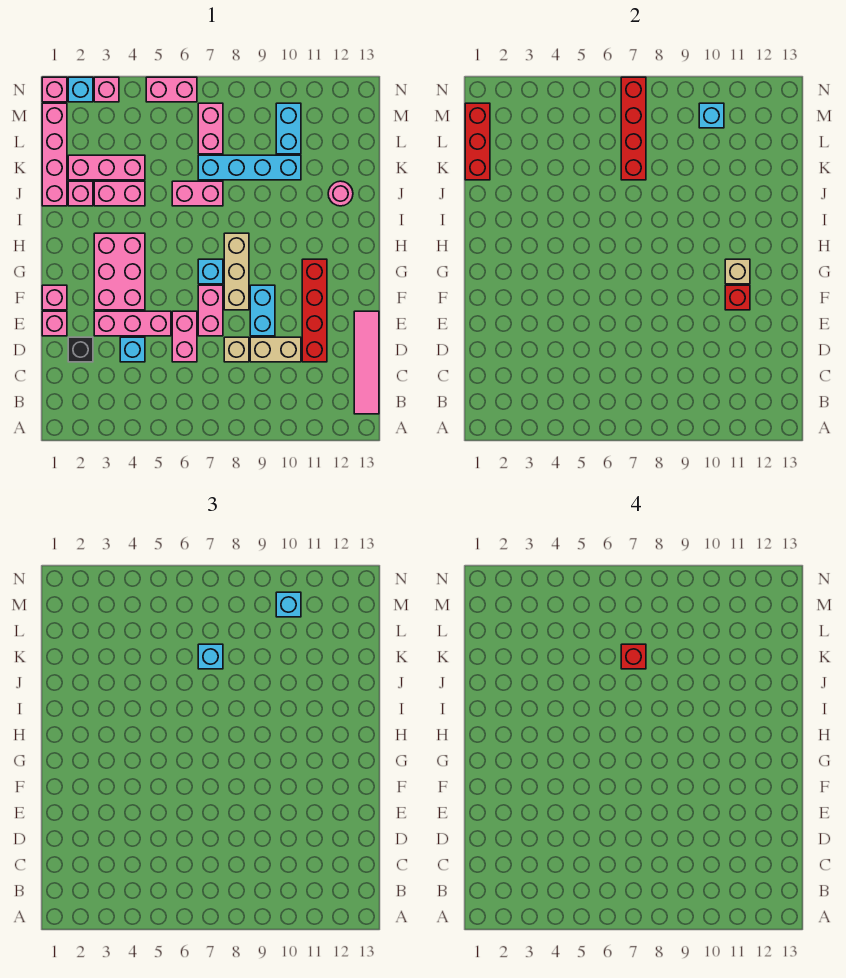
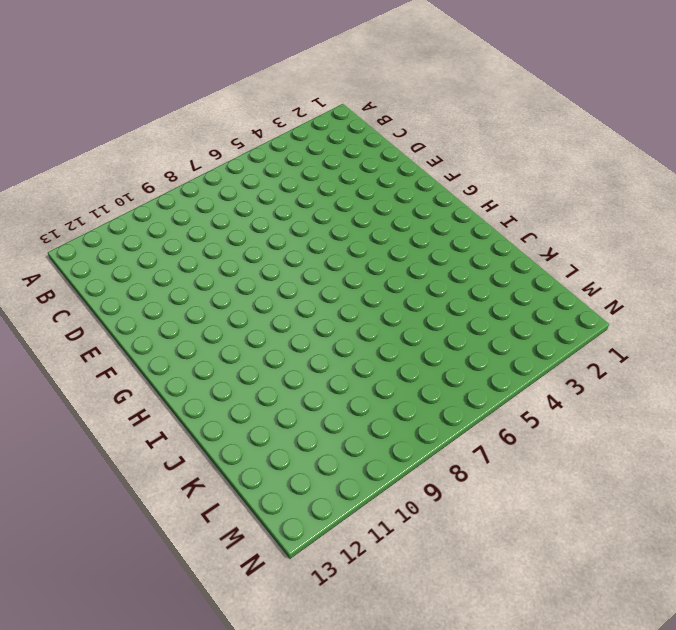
none -> pink 1x4 tile [354,311,379,414]
none -> black 1x1 brick [68,337,93,362]
none -> cyan 1x1 brick [120,337,145,362]
none -> pink 1x2 brick [172,311,197,362]

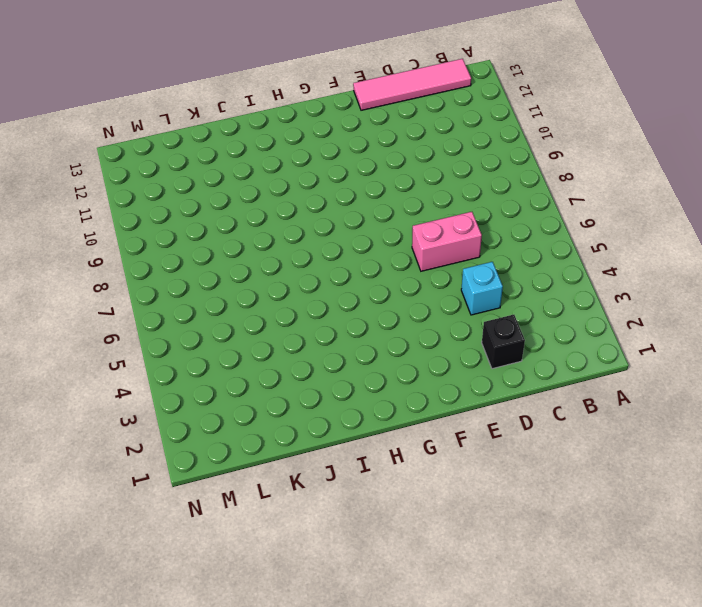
none -> tan 1x1 brick [224,337,249,362]
none -> tan 1x2 brick [250,337,301,362]
none -> red 1x4 brick [302,259,327,362]
none -> pink 1x1 brick [42,311,67,336]

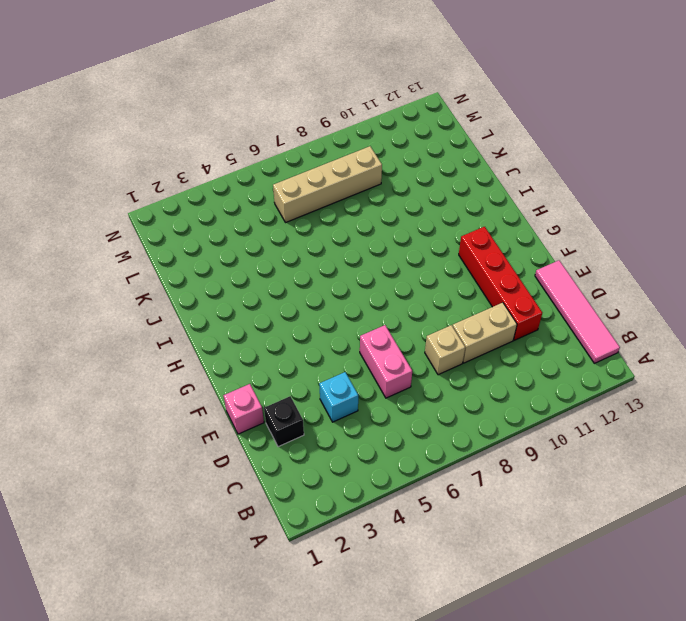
tan 1x4 brick [273,146,382,223] -> pink 1x2 brick [198,103,223,154]
none -> pink 1x3 brick [94,311,171,336]
none -> pink 1x2 brick [198,285,223,336]
none -> cyan 1x2 brick [250,285,275,336]
none -> pink 1x1 brick [42,285,67,310]

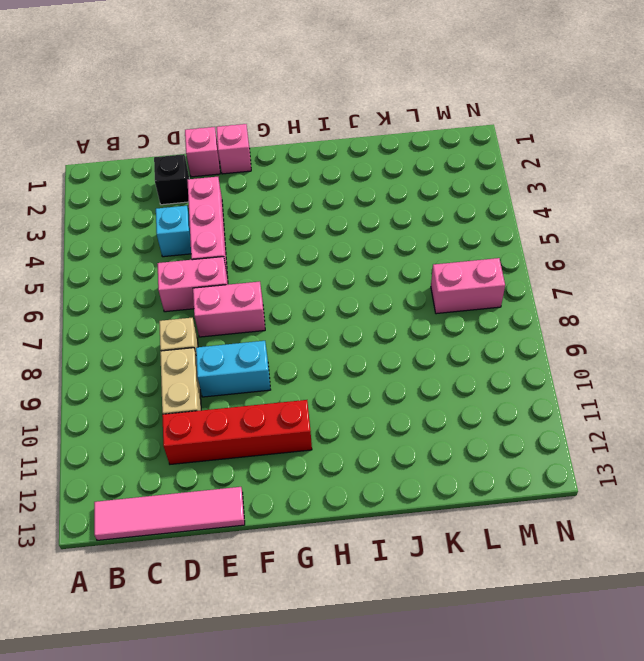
none -> pink 2x3 brick [94,233,145,310]
none -> tan 1x3 brick [224,233,249,310]
none -> cyan 1x1 brick [198,259,223,284]
none -> pink 1x4 brick [42,103,67,206]

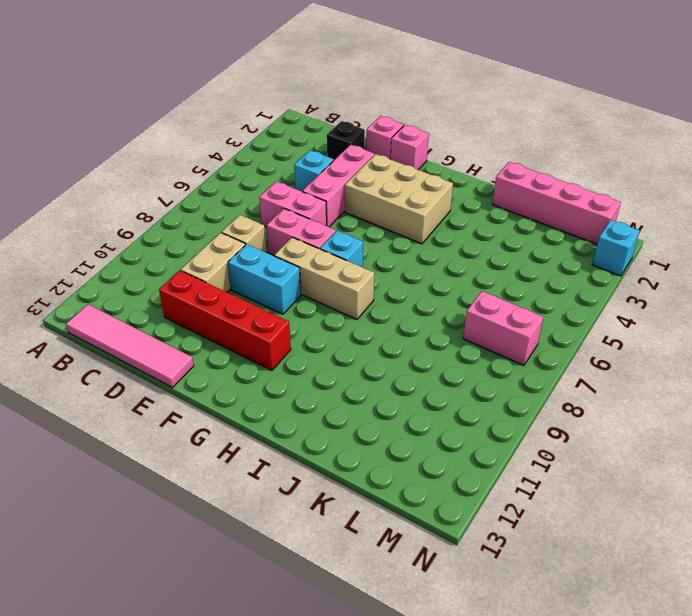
tan 2x3 brick [345,154,453,244] -> pink 2x3 brick [94,233,145,310]
none -> pink 1x1 brick [68,181,93,206]
none -> pink 1x2 brick [94,181,145,206]
none -> pink 1x2 brick [172,181,223,206]
none -> pink 1x1 round brick [328,181,353,206]

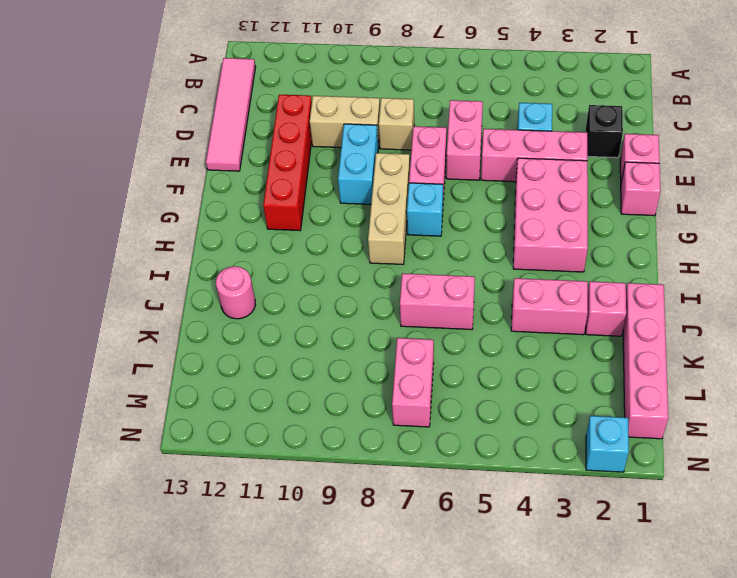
none -> pink 1x3 brick [68,155,145,180]
none -> cyan 1x4 brick [198,155,301,180]
none -> cyan 1x2 brick [276,103,301,154]
none -> pink 1x1 brick [42,77,67,102]

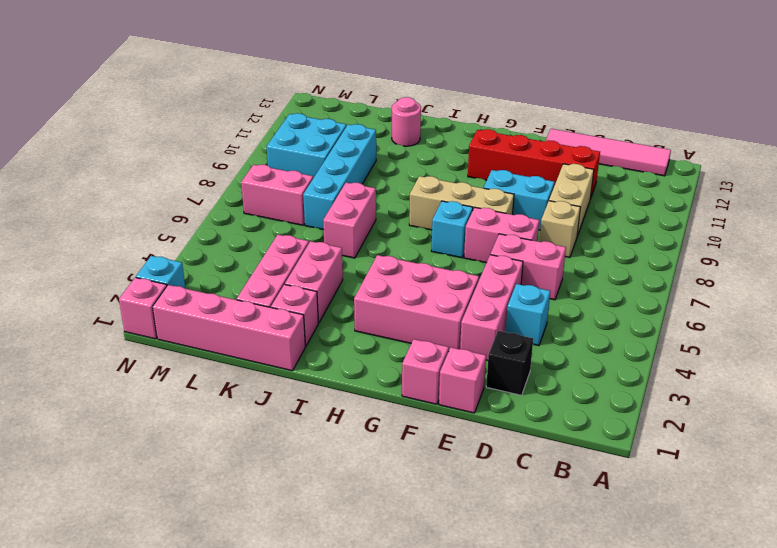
cyan 2x2 brick [267,113,346,178] -> cyan 1x2 brick [276,103,301,154]
none -> pink 1x1 brick [94,77,119,102]
none -> pink 1x2 brick [146,77,197,102]
none -> red 1x1 brick [725,285,750,310]
none -> tan 1x1 brick [725,259,750,284]

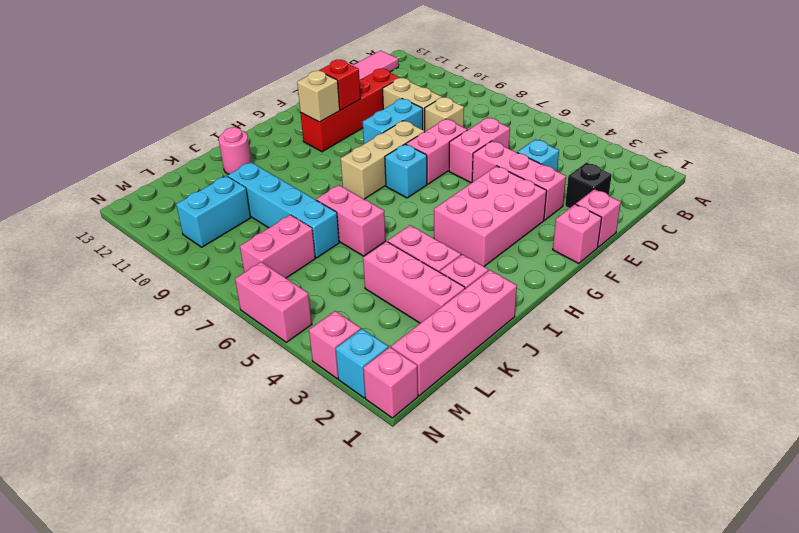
none -> red 1x3 brick [465,103,490,180]
none -> red 1x4 brick [621,77,646,180]
none -> cyan 1x1 brick [699,103,724,128]
none -> cyan 1x1 brick [198,644,223,669]

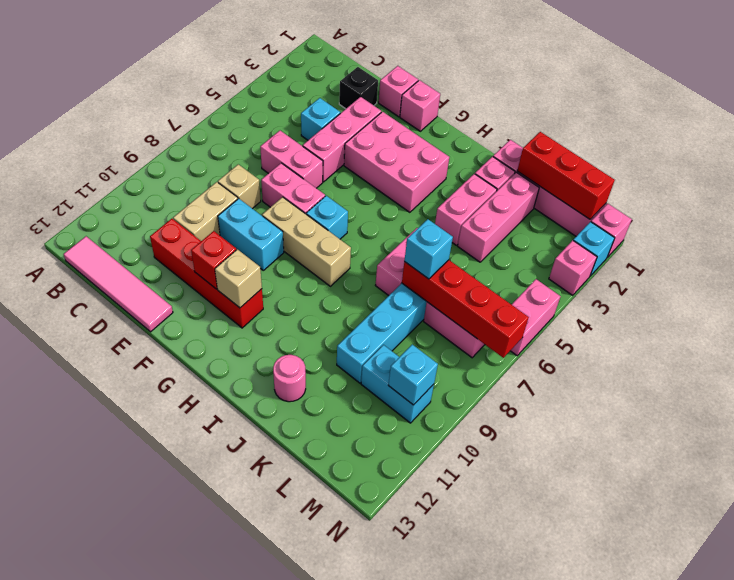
none -> cyan 1x1 brick [276,592,301,617]
none -> red 1x1 brick [621,644,646,669]

